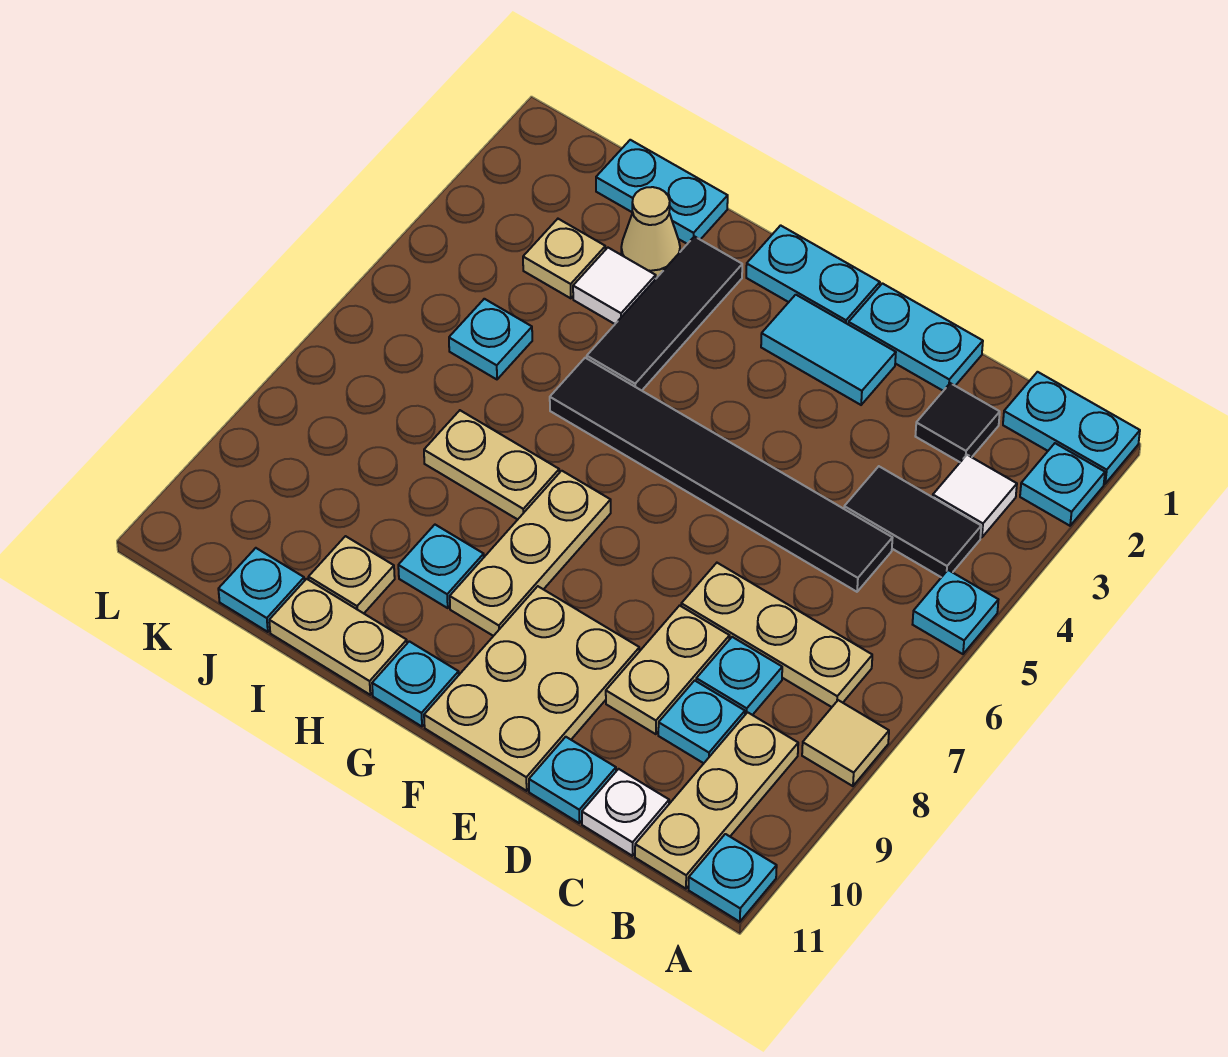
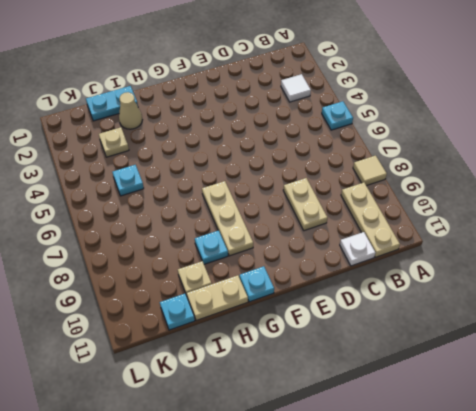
none -> cyan 1x2 plate [1003,372,1140,484]
none -> cyan 1x1 plate [1020,443,1105,526]
none -> cyan 1x1 plate [689,834,777,922]
none -> black 1x2 tile [844,466,981,577]

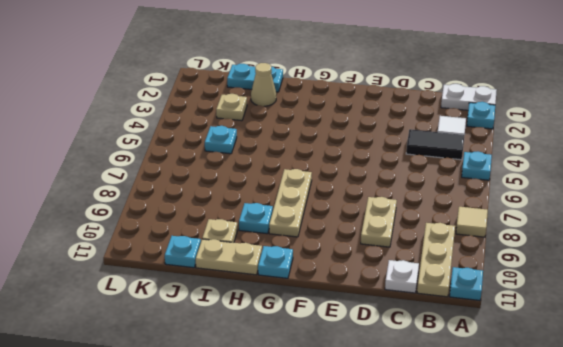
white 1x2 plate [441,84,497,110] -> cyan 1x2 plate [1003,372,1140,484]
none -> tan 1x3 plate [681,563,872,707]
none -> black 1x1 tile [915,383,1000,462]
none -> black 1x6 tile [550,358,892,592]
none -> cyan 1x1 plate [696,637,782,715]

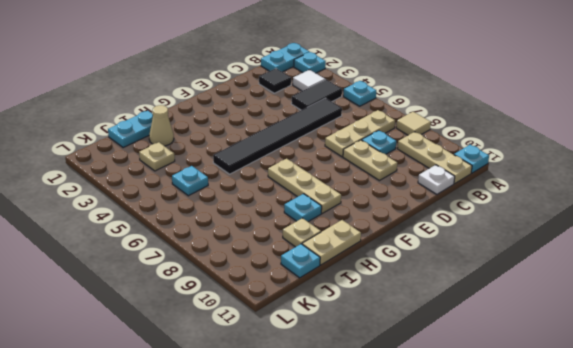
none -> cyan 1x1 plate [658,680,745,763]
none -> cyan 1x2 plate [848,283,983,391]
none -> cyan 1x1 plate [529,737,616,823]
none -> cyan 1x2 tile [761,295,896,405]

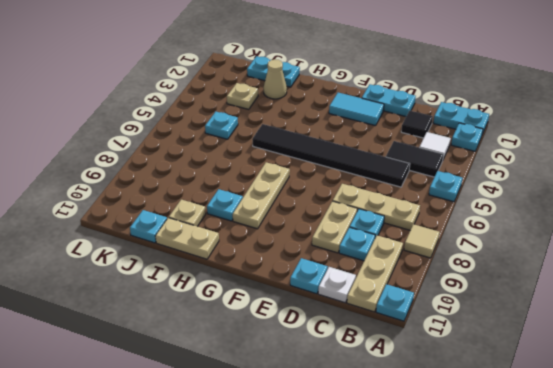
none -> tan 2x3 plate [424,586,639,791]
none -> cyan 1x2 plate [746,225,880,324]
none -> cyan 1x1 plate [372,641,459,726]
none -> black 1x3 tile [587,236,742,391]

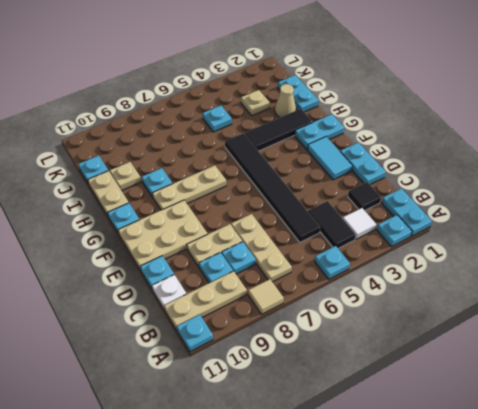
cyan 1x2 plate [295,114,344,150] -> cyan 1x2 plate turned to [746,225,880,324]
none -> tan 1x2 plate [424,410,559,519]
none -> white 1x1 tile [573,248,656,324]

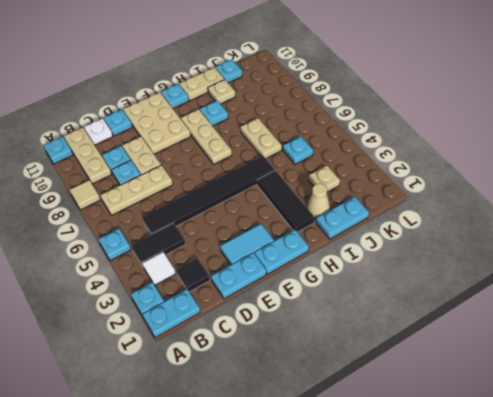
tan 1x2 plate [240,118,282,158] -> tan 1x2 plate turned to [424,410,559,519]
none -> white 1x1 tile [573,248,656,324]

